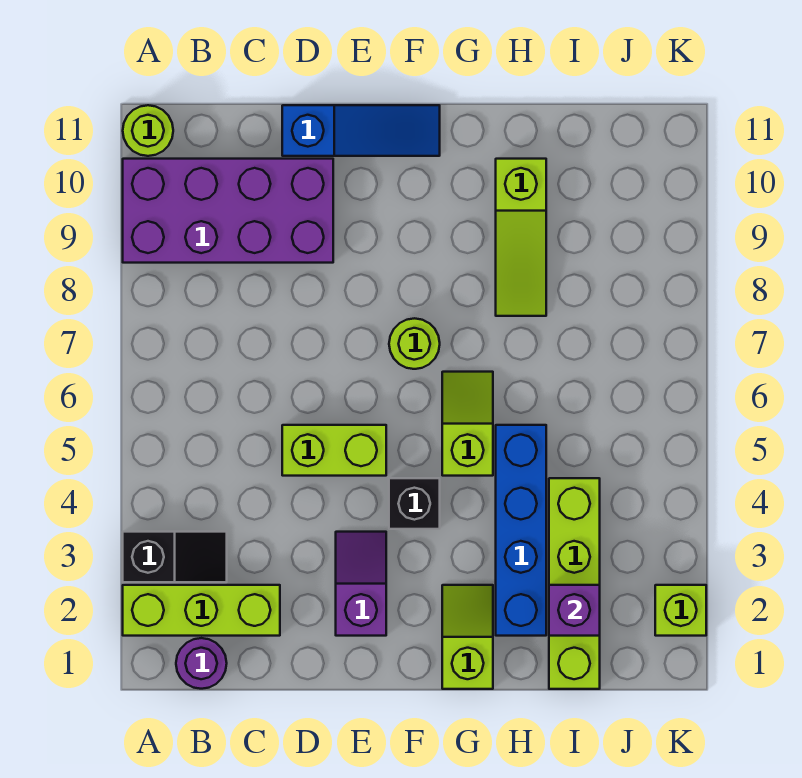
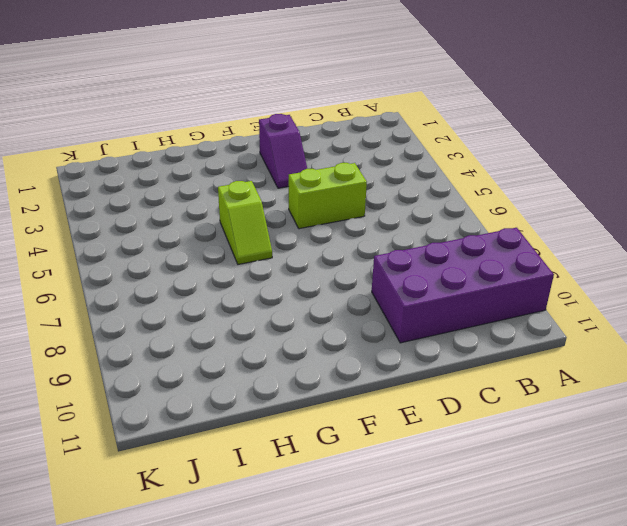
none -> lime 1x3 brick [123,585,280,636]
none -> black 1x2 slope [123,532,227,582]
none -> lime 1x1 round brick [123,105,173,156]

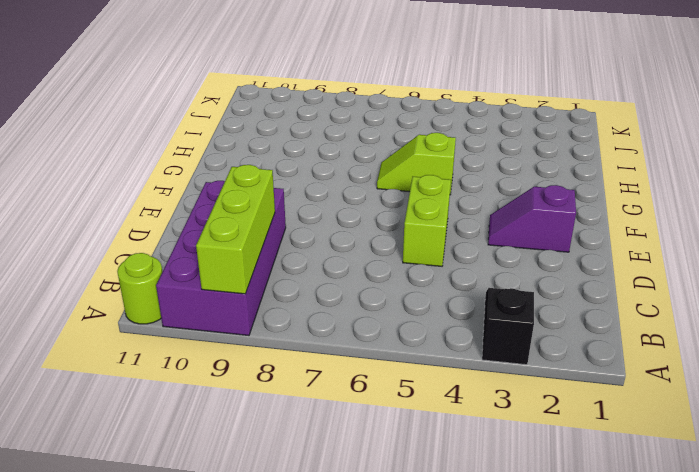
lime 1x3 brick [196,165,275,294] -> lime 1x3 brick moved to [123,585,280,636]
none -> purple 1x1 round brick [176,638,227,689]
none -> blue 1x3 slope [282,105,440,156]
none -> black 1x1 brick [389,478,440,529]

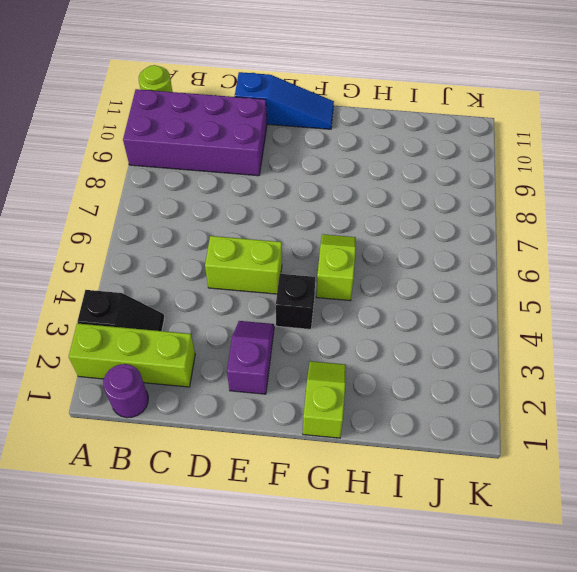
none -> lime 1x1 round brick [389,318,440,369]
none -> blue 1x4 brick [496,425,546,636]
none -> lime 1x3 slope [496,159,546,316]

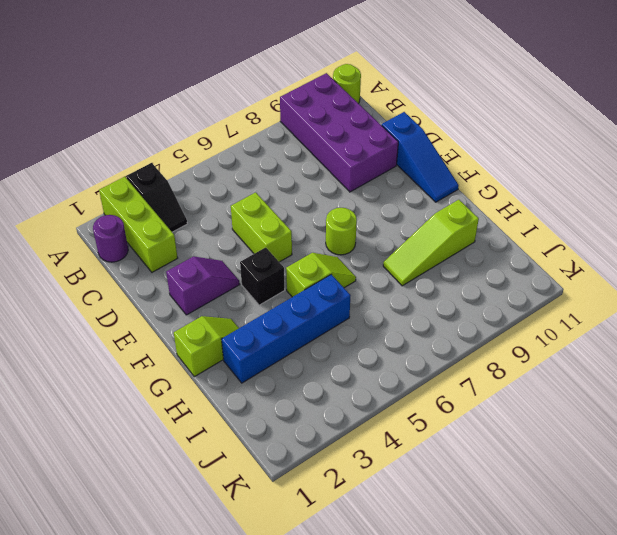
none -> lime 1x4 brick [549,478,600,689]
none -> lime 1x1 brick [655,585,706,636]
none -> purple 1x1 brick [549,585,600,636]

